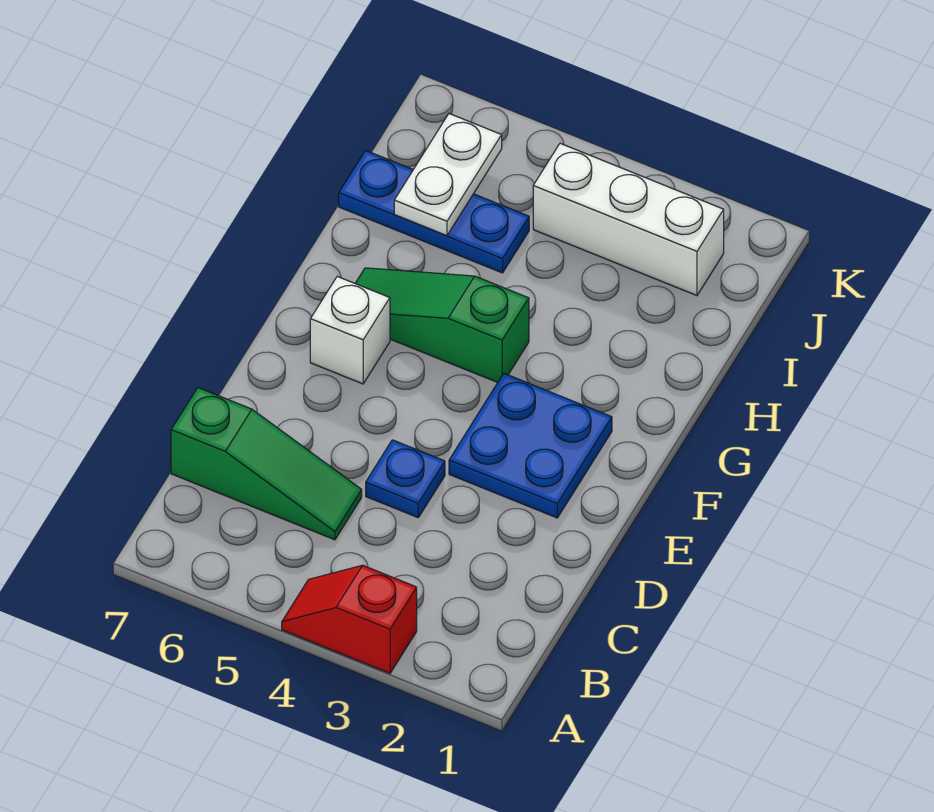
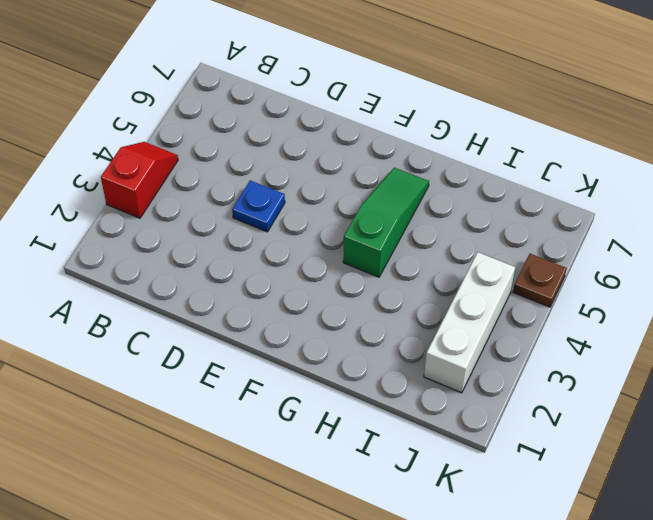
brown 1x1 plate [513,254,567,307] -> none
none -> green 1x3 slope [171,388,362,540]
none -> blue 2x2 plate [449,374,612,518]

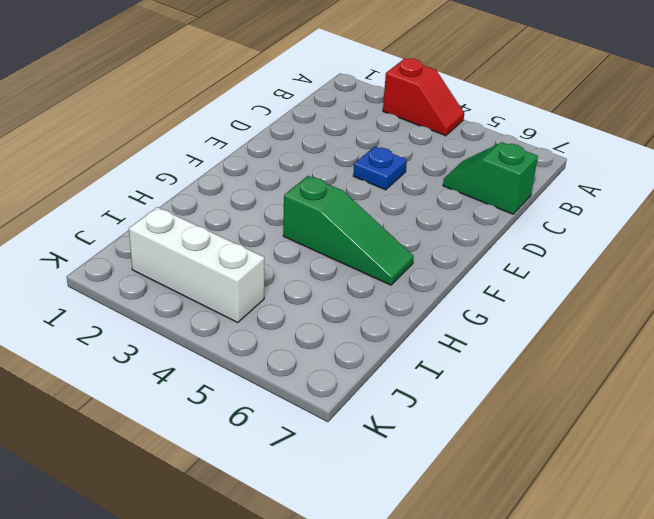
green 1x2 slope [443,142,538,214] -> green 1x3 slope [171,388,362,540]
none -> blue 2x2 plate [449,374,612,518]
none -> white 1x1 brick [310,276,390,384]

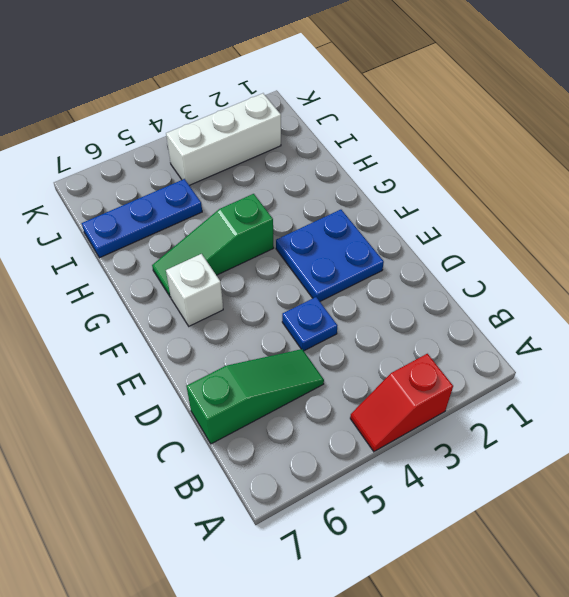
none -> white 1x2 plate [394,114,502,236]

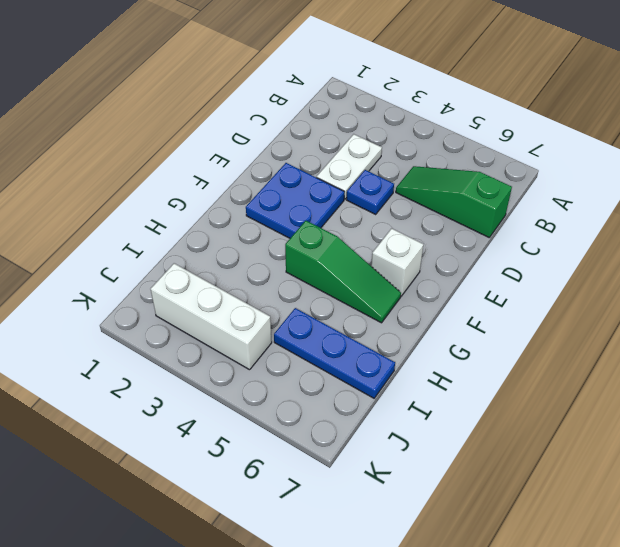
white 1x2 plate [317,134,382,199] -> white 1x2 plate moved to [394,114,502,236]
none -> red 1x2 slope [282,565,417,673]

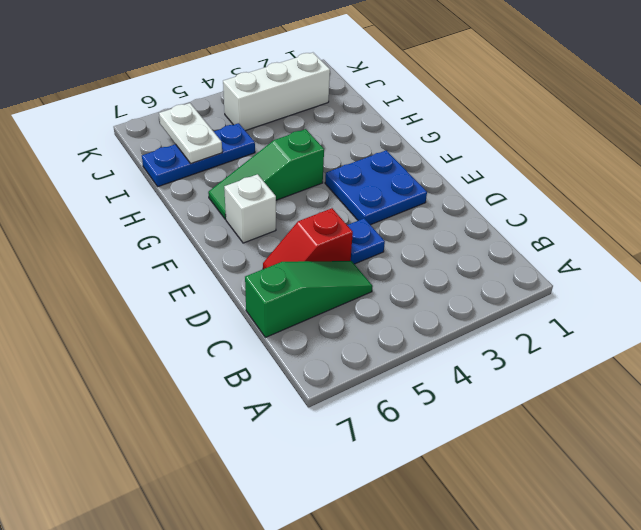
red 1x2 slope [263,208,353,269] -> red 1x2 slope moved to [282,565,417,673]

